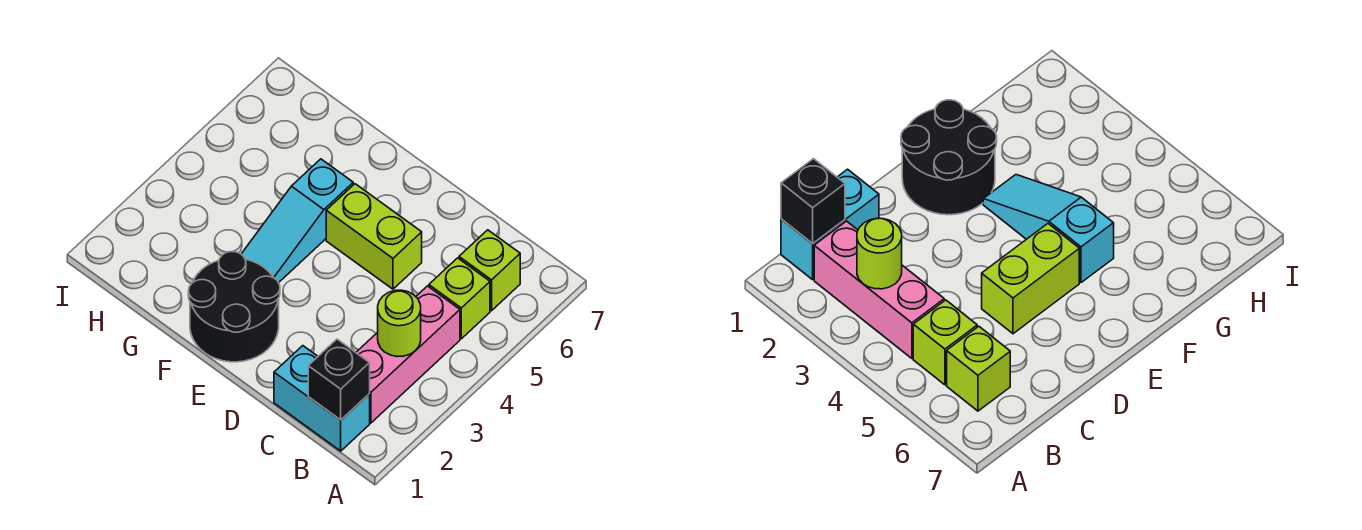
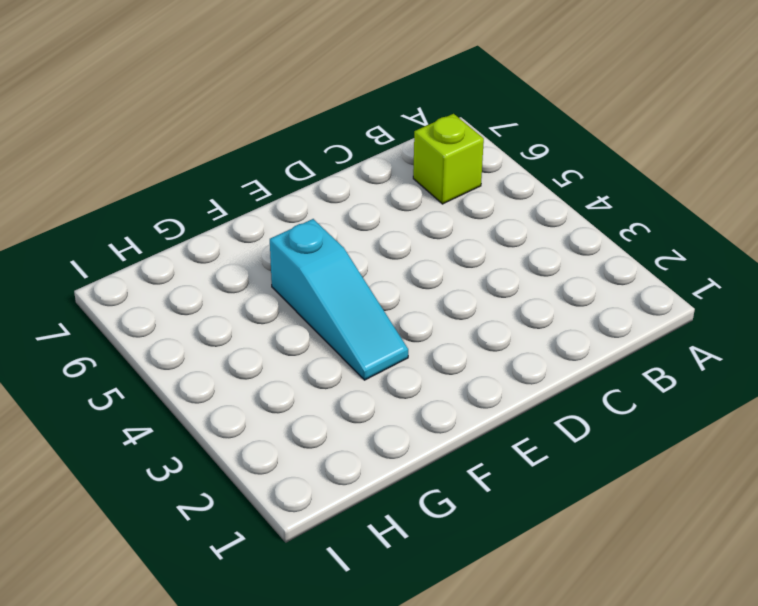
none -> cyan 1x2 brick [274,346,370,451]
none -> pink 1x3 brick [356,286,460,423]

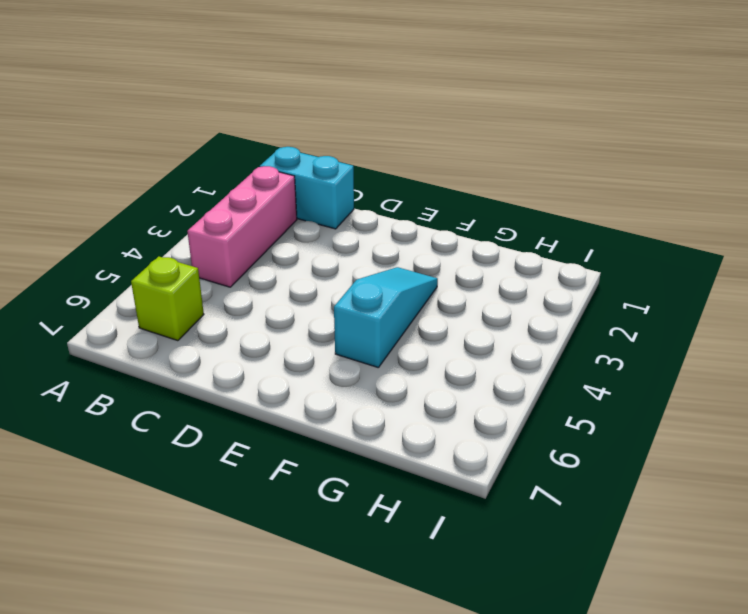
none -> lime 1x1 brick [429,258,490,339]
none -> lime 1x2 brick [326,184,422,289]

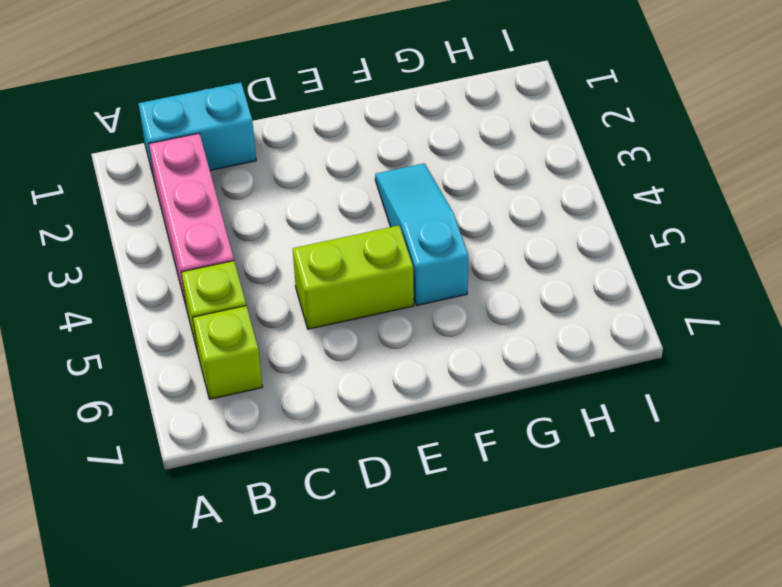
none -> black 2x2 round brick [188,252,280,362]
none -> black 1x1 brick [308,339,370,420]

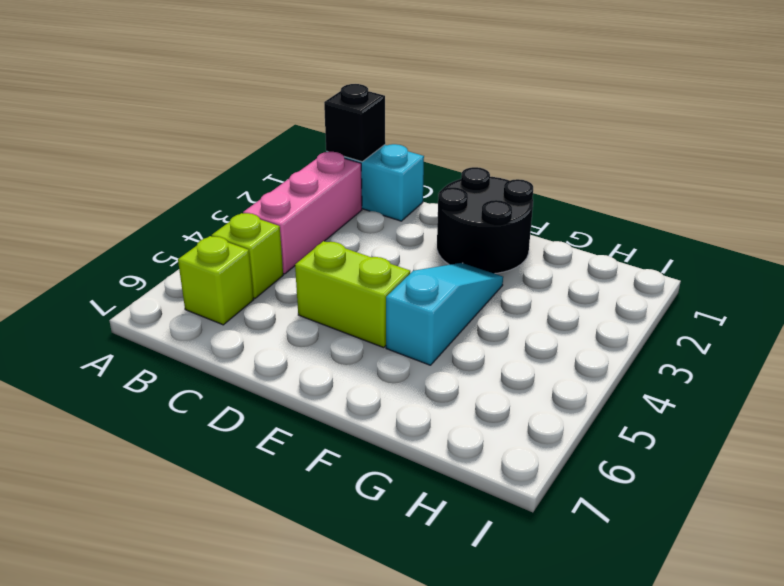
none -> lime 1x1 round brick [378,290,421,357]

